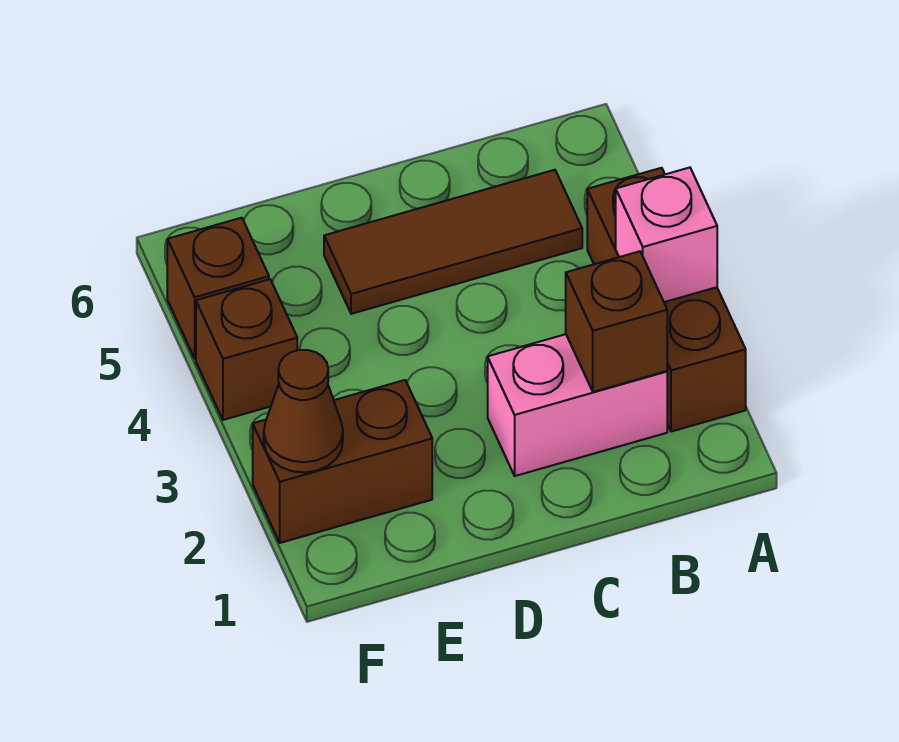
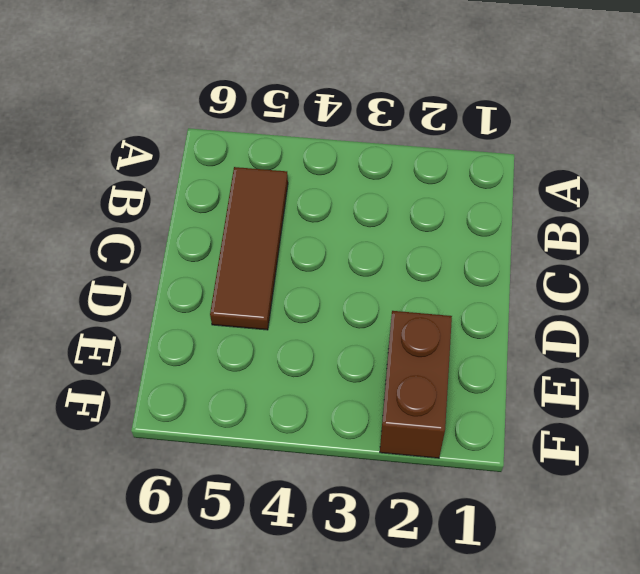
none -> brown 1x3 brick [587,168,746,432]
none -> pink 1x2 brick [488,334,667,476]

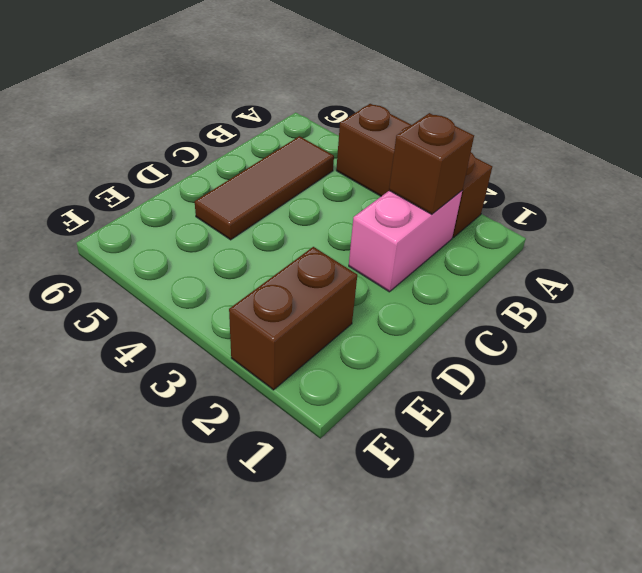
none -> brown 1x1 brick [196,279,297,420]
none -> brown 1x1 brick [167,218,269,358]

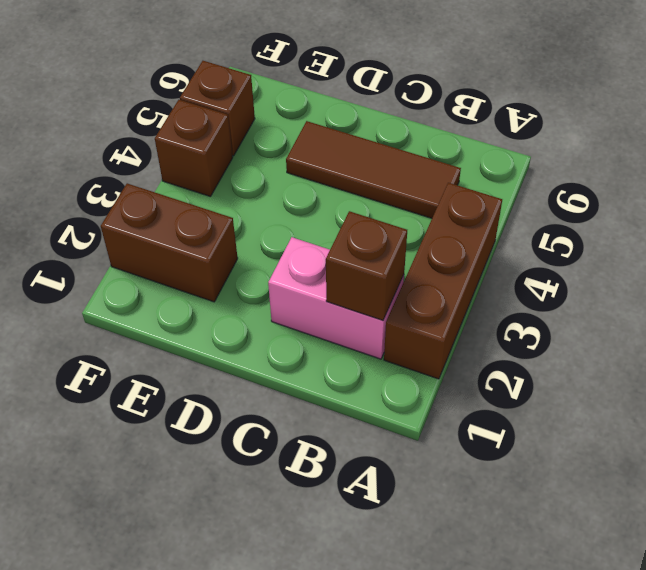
none -> pink 1x1 brick [616,168,717,302]
none -> brown 1x1 cone [264,350,343,473]

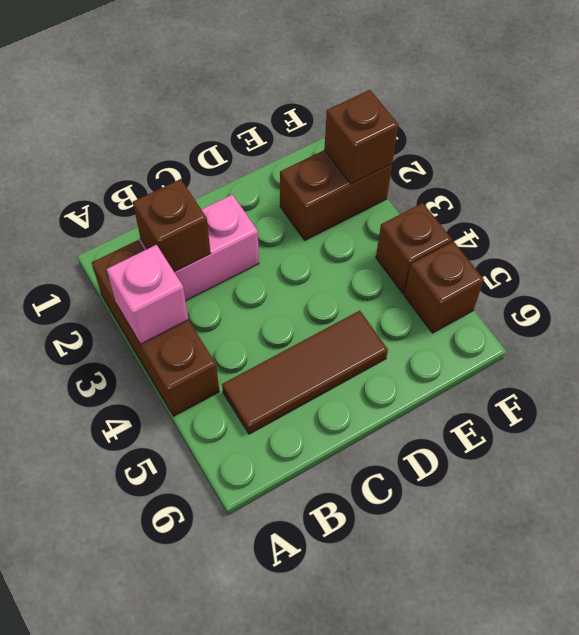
brown 1x1 brick [324,90,398,184] -> brown 1x1 cone [264,350,343,473]

